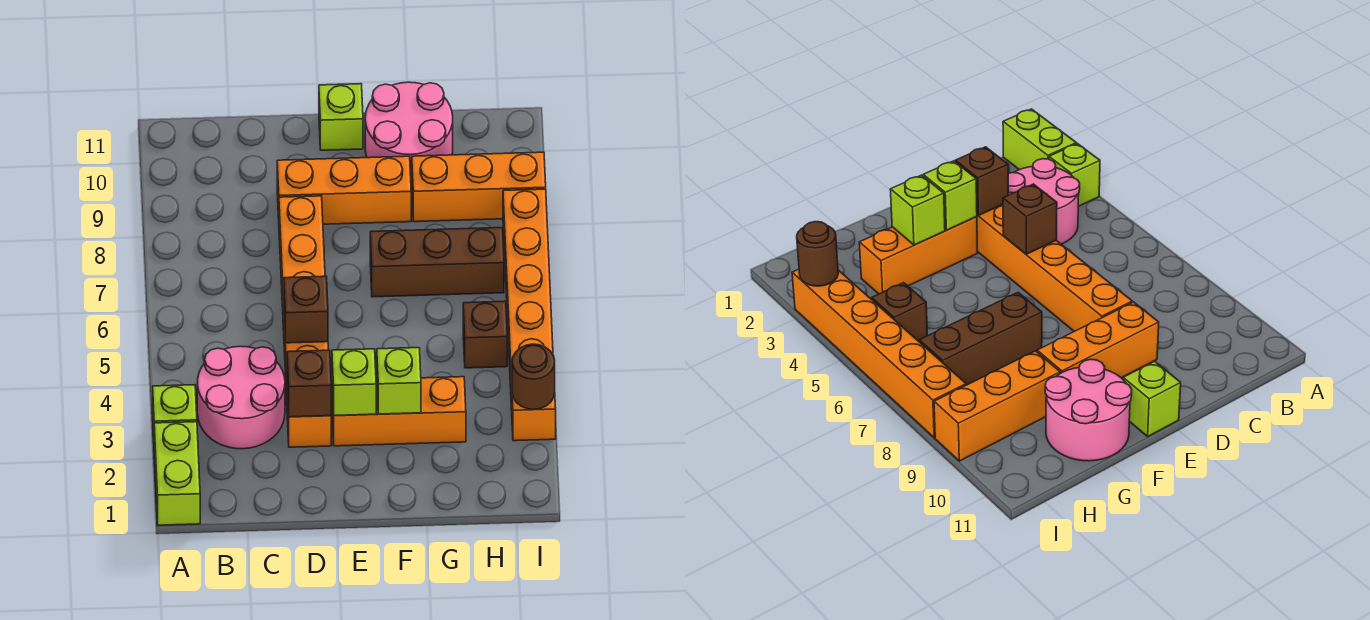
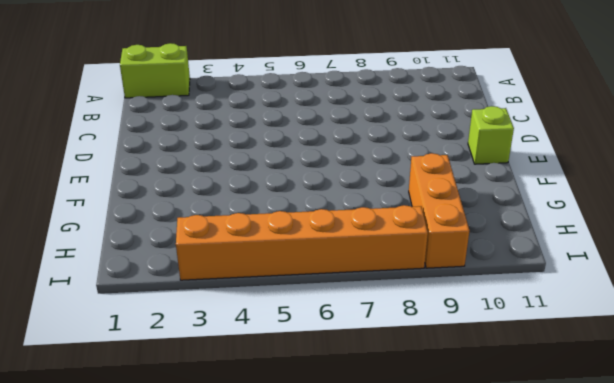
none -> lime 1x1 brick [153,385,197,435]
none -> pink 2x2 round brick [197,346,285,449]
none -> orange 1x6 brick [279,196,331,447]

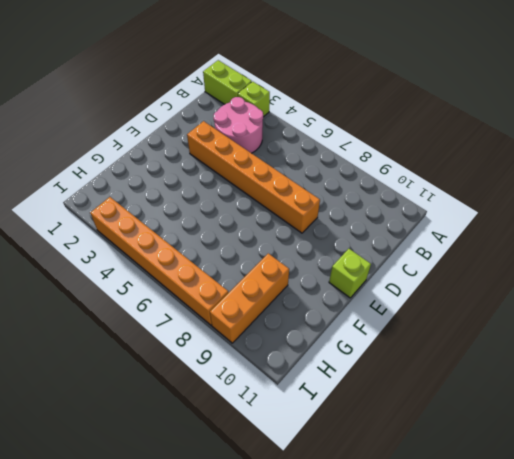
none -> orange 1x3 brick [277,156,411,224]
none -> orange 1x3 brick [332,377,466,446]
none -> brown 1x3 brick [370,228,504,297]

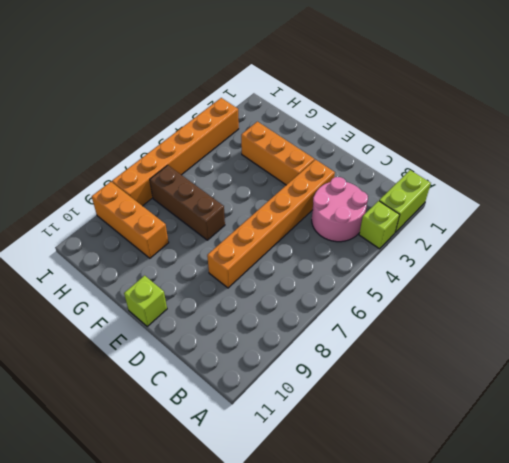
none -> orange 1x3 brick [277,156,411,224]
none -> pink 2x2 round brick [365,82,453,185]
none -> brown 1x1 brick [463,301,507,368]

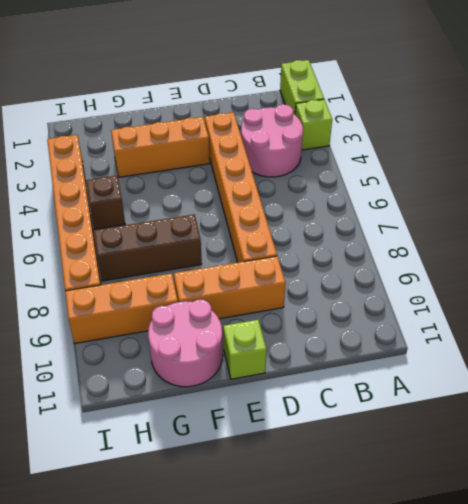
none -> brown 1x1 brick [287,350,331,417]
none -> brown 1x1 brick [284,276,328,343]
none -> lime 1x1 brick [332,349,376,416]

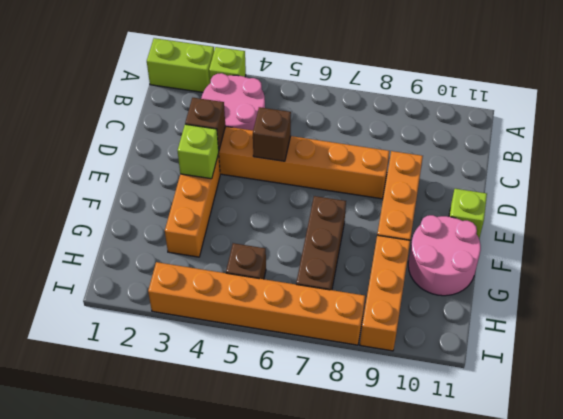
none -> lime 1x1 brick [377,348,421,414]
none -> brown 1x1 round brick [512,344,555,409]

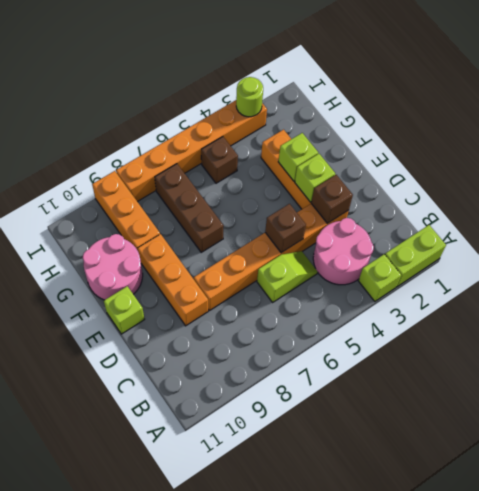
lime 1x2 slope [257,251,318,302] -> none
lime 1x1 round brick [236,77,263,117] -> brown 1x1 round brick [512,344,555,409]

